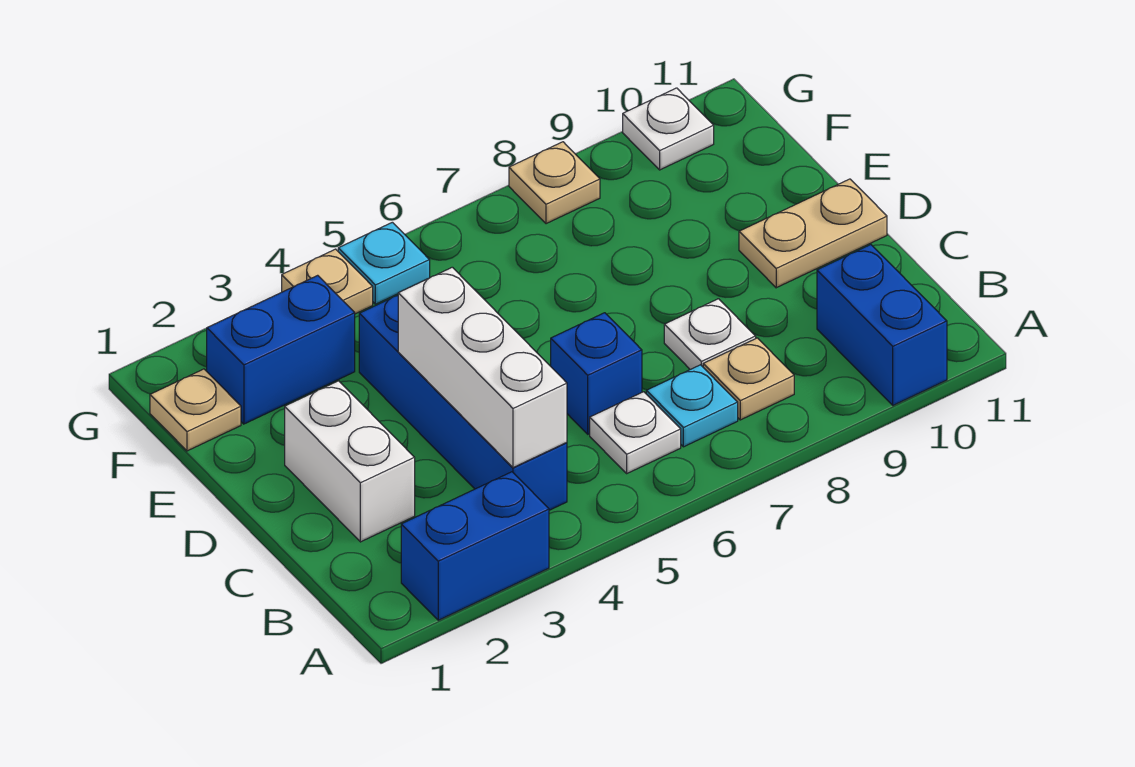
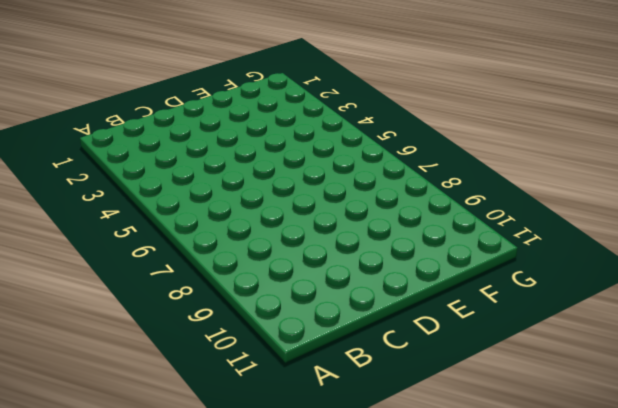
none -> blue 1x2 brick [401,472,549,620]
none -> blue 1x2 brick [817,245,947,405]
none -> blue 1x4 brick [359,295,567,510]

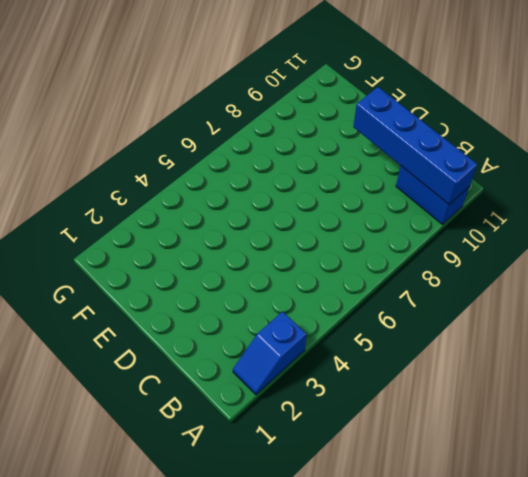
blue 1x2 slope [233,311,307,395] -> blue 1x2 brick [401,472,549,620]
blue 1x4 brick [353,87,477,204] -> blue 1x4 brick moved to [359,295,567,510]
none -> white 1x1 plate [590,392,681,473]
none -> cyan 1x1 plate [646,365,738,447]
none -> tan 1x1 plate [703,338,794,420]

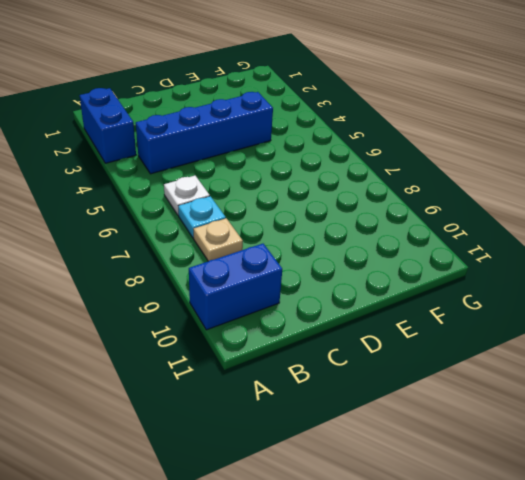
none -> white 1x2 brick [285,381,415,542]
none -> blue 1x1 brick [551,313,642,434]
none -> white 1x1 plate [664,299,756,369]

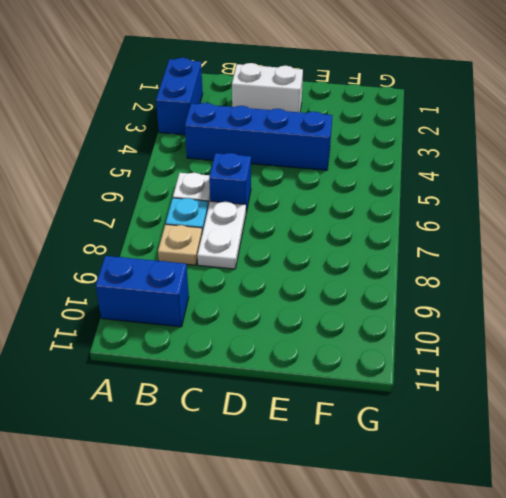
white 1x2 plate [197,201,246,269] -> white 1x1 plate [664,299,756,369]
none -> tan 1x2 plate [739,179,887,288]
none -> tan 1x1 plate [150,369,241,451]
none -> blue 1x2 brick [207,275,355,424]

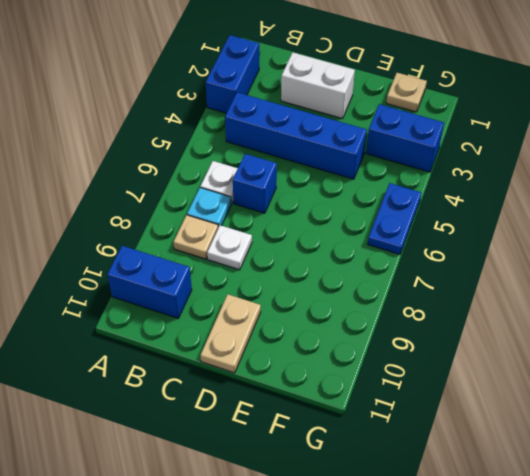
blue 1x2 brick [366,104,444,172] -> blue 1x2 brick turned to [207,275,355,424]
blue 1x2 plate [368,183,421,254] -> cyan 1x1 plate [338,222,430,304]
none -> tan 1x1 plate [282,249,373,314]
none -> tan 1x1 plate [509,142,600,224]
none -> white 1x1 plate [623,88,714,170]

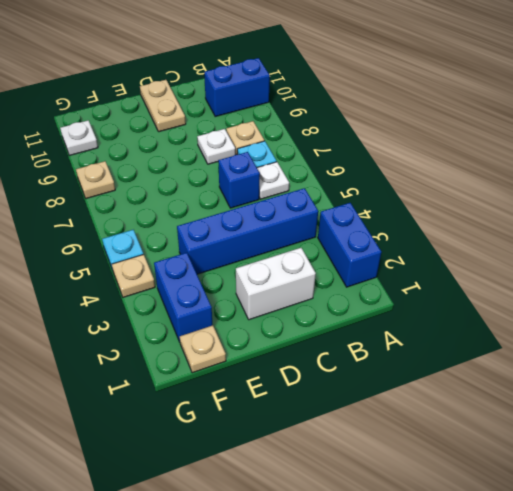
none -> white 1x3 brick [398,267,567,468]

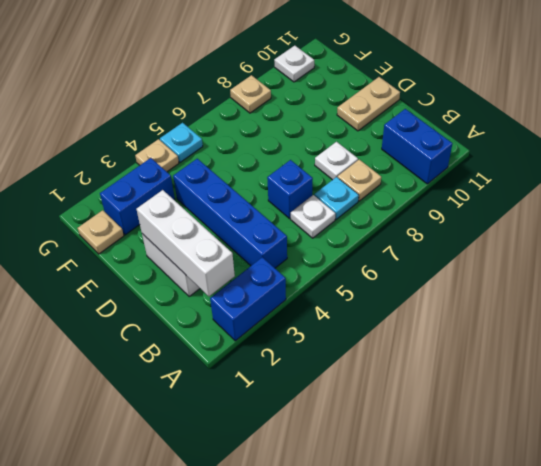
white 1x3 brick [136,190,235,296] -> white 1x3 brick moved to [398,267,567,468]

